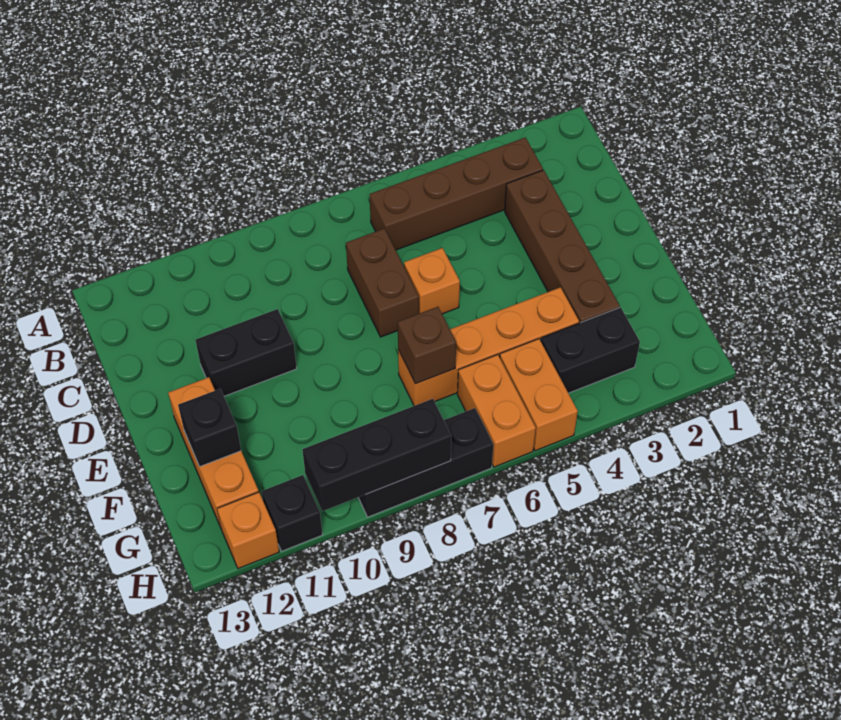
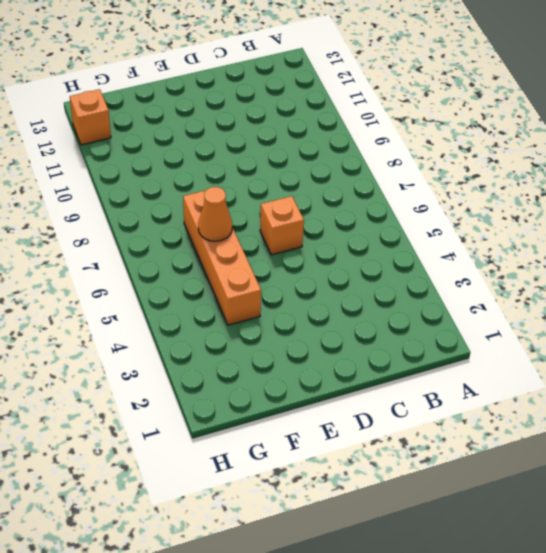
orange 1x1 cone [198,187,232,241] -> none
none -> brown 1x4 brick [370,137,543,250]
none -> brown 1x4 brick [505,170,620,323]
none -> brown 1x2 brick [346,229,419,337]

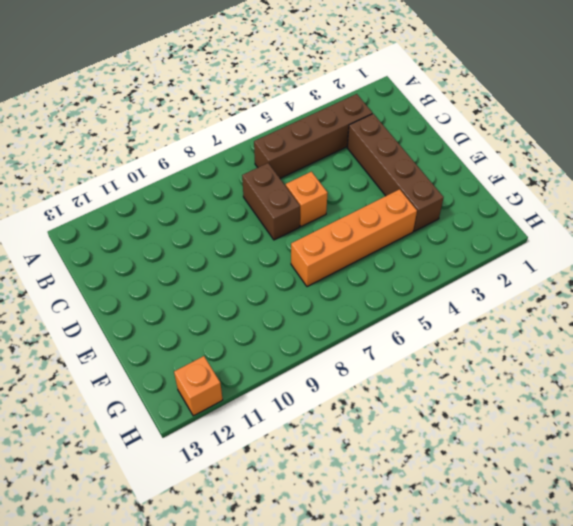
none -> black 1x2 brick [196,309,297,396]
none -> orange 1x3 brick [168,377,259,527]
none -> black 1x2 brick [541,307,640,393]

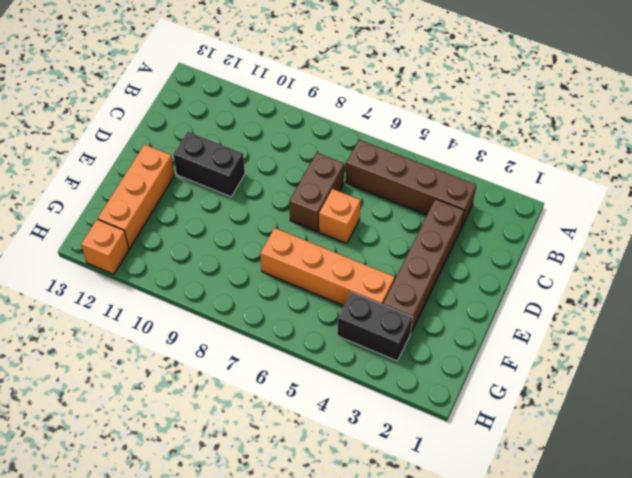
none -> orange 1x2 brick [500,339,578,451]
none -> orange 1x2 brick [457,355,536,467]
none -> black 1x3 brick [358,408,493,517]

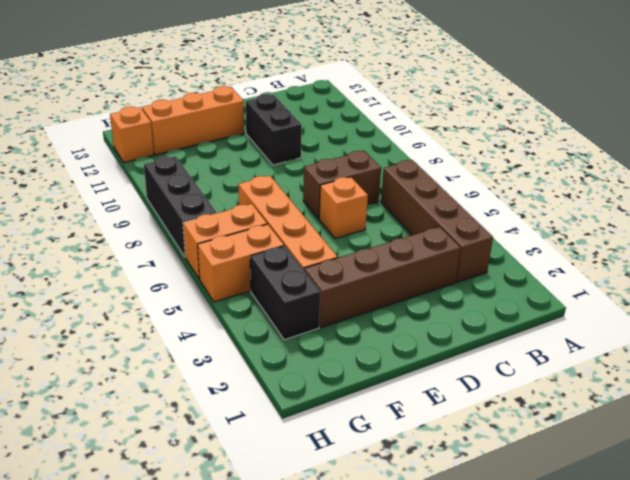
none -> black 1x1 brick [261,475,323,551]
none -> brown 1x1 brick [398,307,456,384]
none -> black 1x1 brick [178,389,241,467]

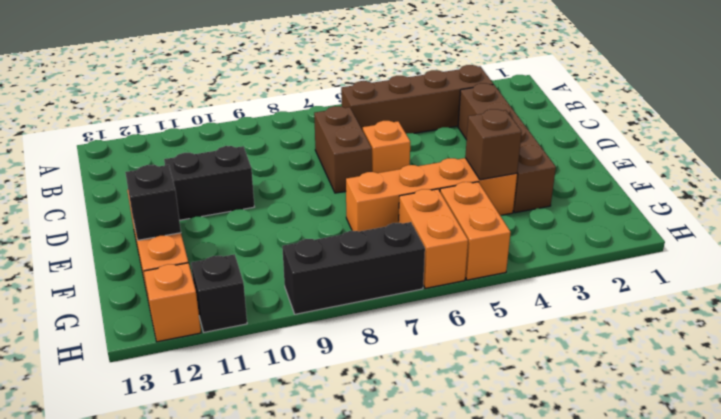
brown 1x1 brick [465,109,522,180] -> brown 1x1 brick moved to [398,307,456,384]
none -> black 1x2 brick [541,307,640,393]
none -> black 1x3 brick [302,399,451,511]

